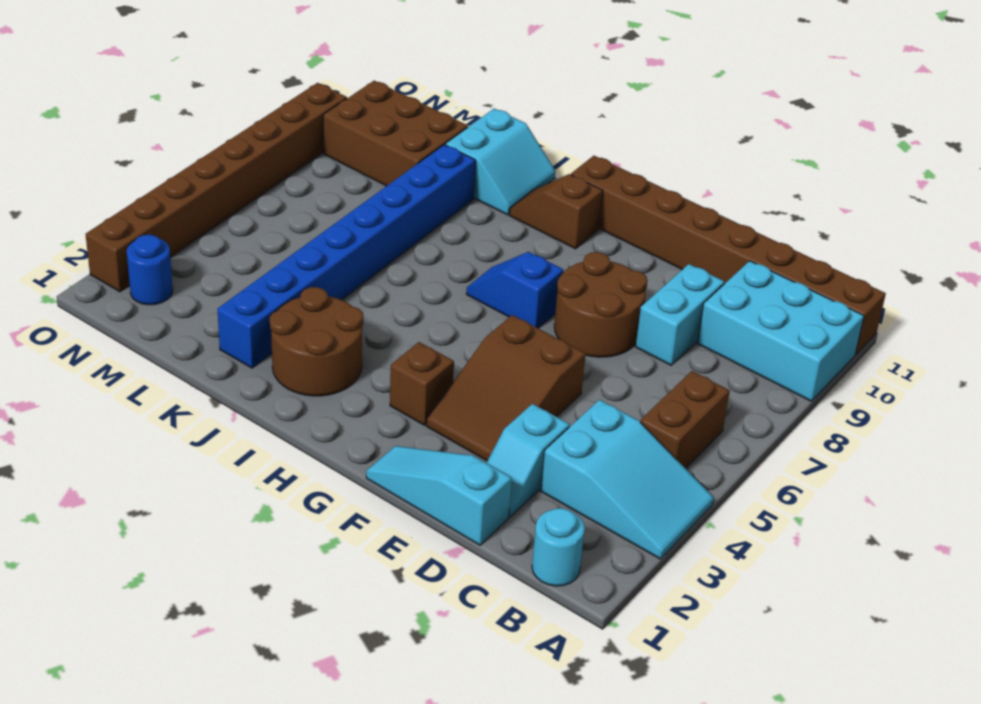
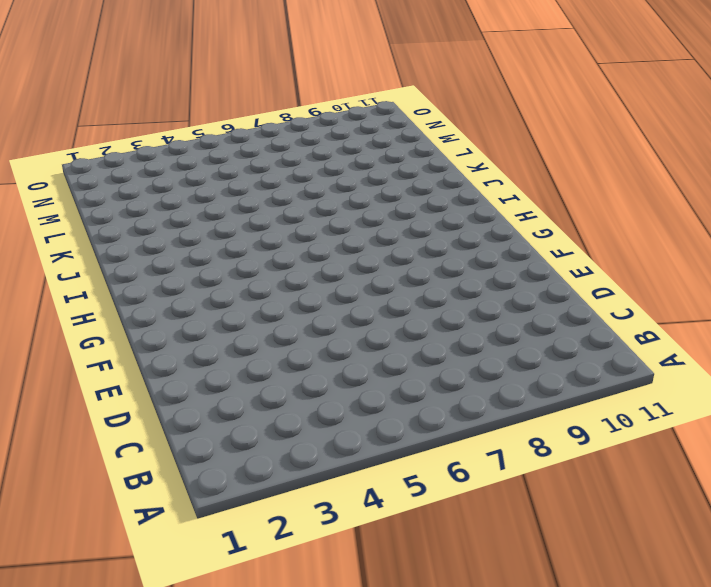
none -> cyan 2x3 slope [541,400,714,559]
none -> cyan 2x3 brick [697,261,864,401]
none -> brown 1x8 brick [571,156,886,354]

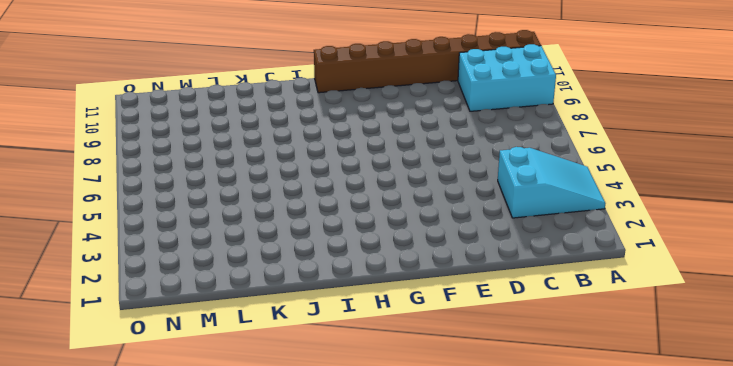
none -> cyan 1x1 round brick [532,508,585,586]
none -> brown 1x2 brick [640,371,730,468]
none -> cyan 1x3 slope [366,446,512,545]

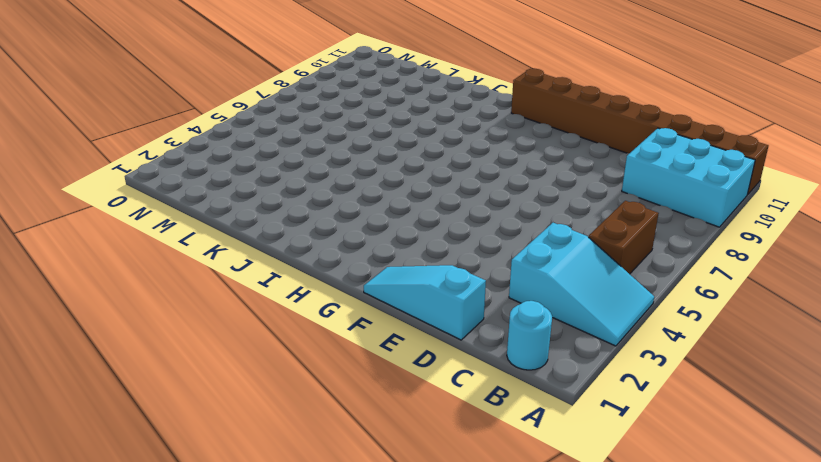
none -> cyan 1x2 slope [487,404,570,517]
none -> cyan 1x2 brick [636,264,724,365]
none -> brown 2x3 slope [426,315,586,461]

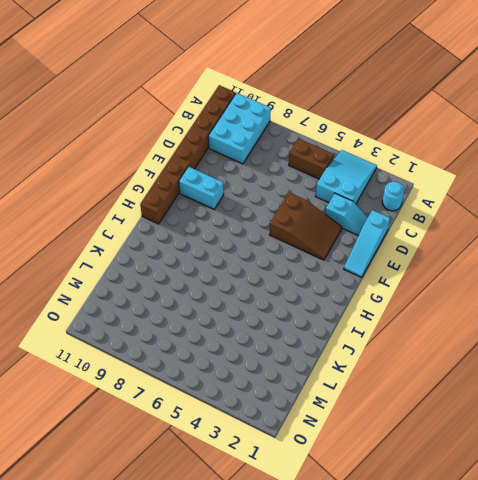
cyan 1x2 brick [179,166,224,209] -> cyan 1x2 brick moved to [636,264,724,365]
none -> brown 2x2 round brick [554,252,648,357]
none -> brown 1x1 brick [390,342,454,425]
none -> blue 1x2 slope [466,252,564,328]

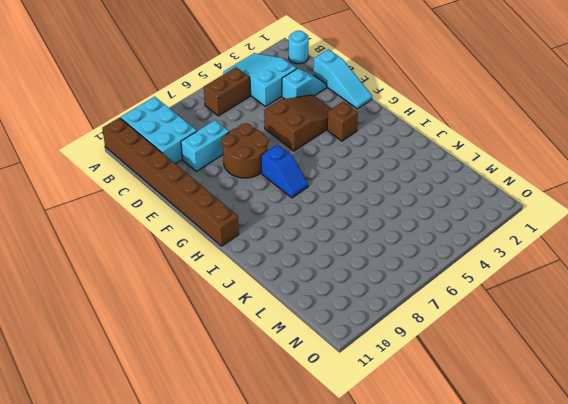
none -> brown 1x2 slope [509,174,603,249]
none -> brown 2x2 round brick [270,287,363,396]
none -> cyan 2x2 slope [445,109,556,215]

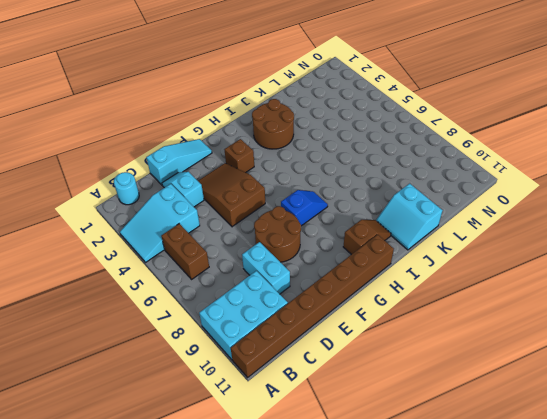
none -> blue 1x8 brick [217,145,476,368]
none -> brown 2x3 brick [323,81,468,186]
none -> blue 1x1 round brick [127,235,173,305]

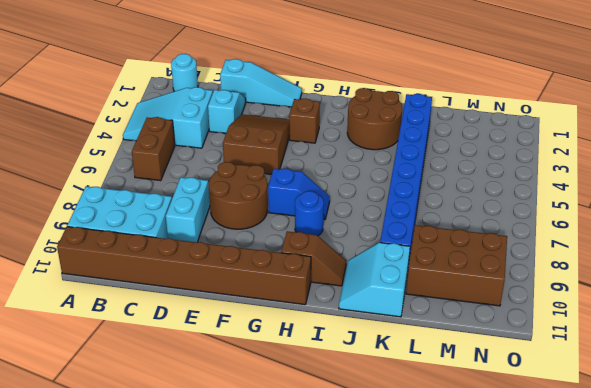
blue 1x1 round brick [295,191,324,236] -> blue 1x1 round brick moved to [127,235,173,305]
none -> brown 1x8 brick [86,83,347,292]

